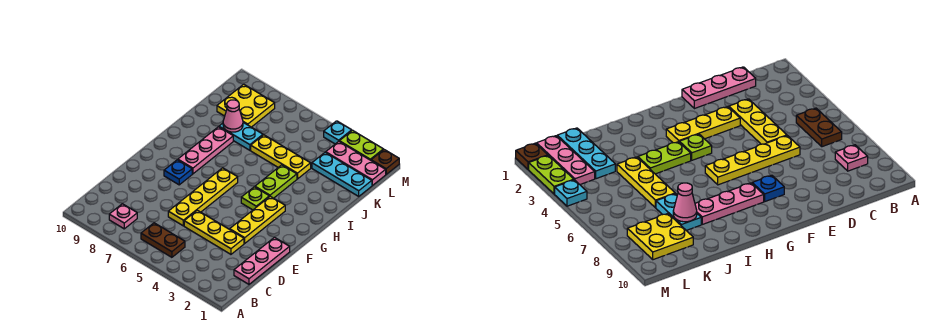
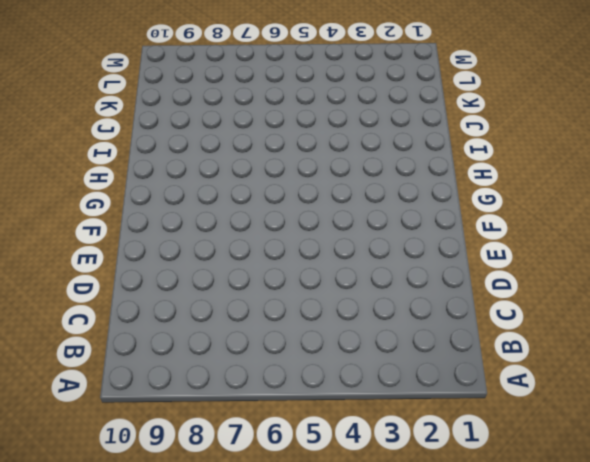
none -> brown 1x2 plate [141,223,185,257]
none -> pink 1x1 plate [109,204,137,229]
none -> pink 1x3 plate [234,238,290,284]

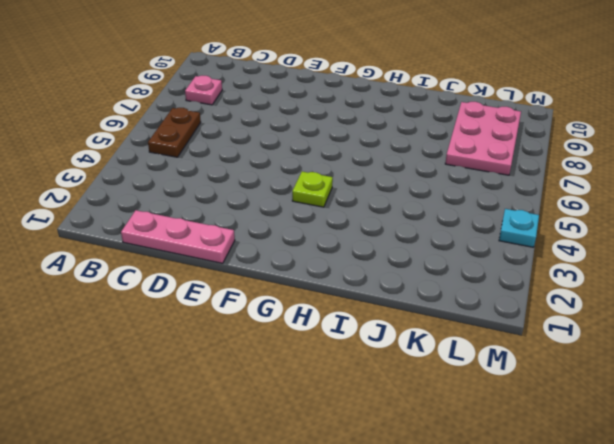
pink 2x3 plate [445,102,521,175] -> yellow 2x2 plate [217,84,275,127]
none -> yellow 1x3 plate [184,210,244,254]
none -> yellow 1x4 plate [168,168,238,226]
none -> yellow 1x3 plate [230,196,285,243]

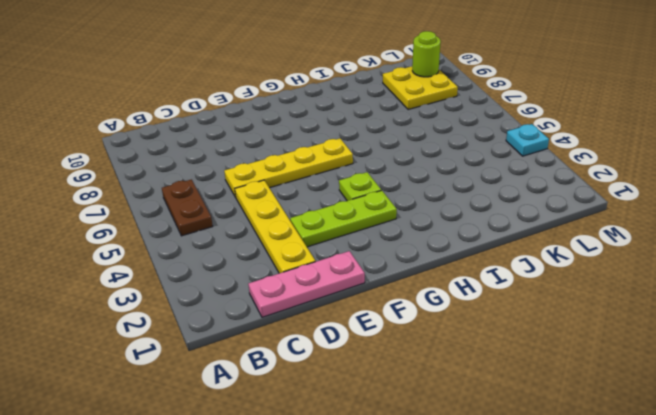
yellow 1x4 plate [235,180,315,273] -> yellow 1x3 plate [184,210,244,254]
lime 1x3 plate [290,190,397,247] -> yellow 1x3 plate [230,196,285,243]
lime 1x1 round brick [412,31,441,77] -> none
none -> pink 1x1 plate [109,204,137,229]
none -> blue 1x1 plate [164,160,192,185]
none -> pink 1x3 plate [178,127,233,174]

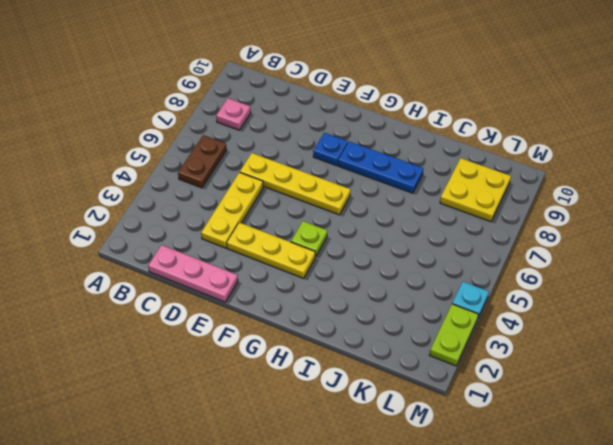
blue 1x3 plate [338,142,423,193] -> pink 1x3 plate [178,127,233,174]
none -> lime 1x2 plate [255,165,297,198]
none -> yellow 1x3 plate [251,135,311,179]
none -> cyan 1x2 plate [219,123,263,150]

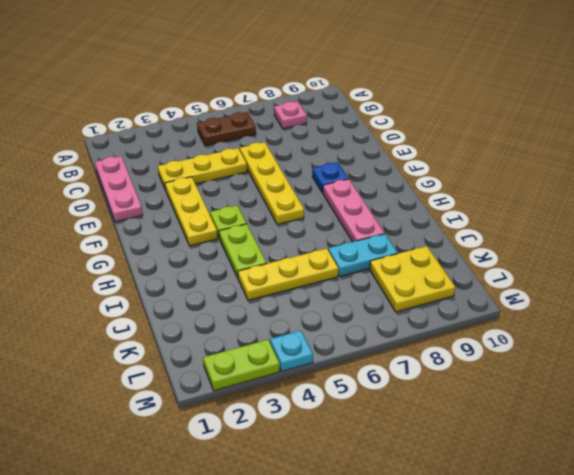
none -> cyan 1x3 plate [312,152,372,196]
none -> pink 1x3 plate [326,141,386,185]
none -> brown 1x1 plate [371,150,399,174]

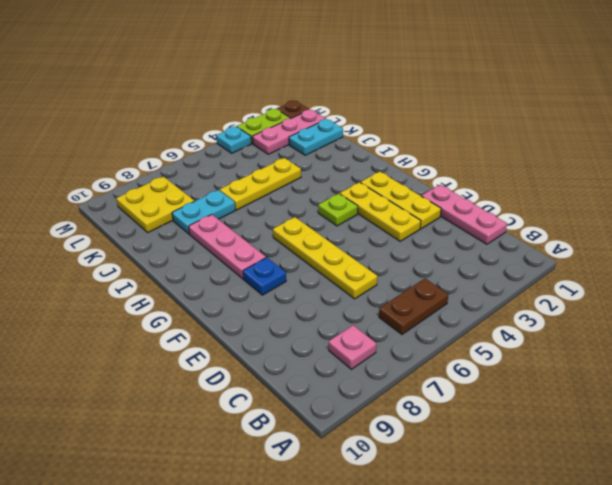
yellow 1x3 plate [361,172,441,229] -> yellow 1x3 plate turned to [184,210,244,254]
cyan 1x2 plate [289,119,343,155] -> cyan 1x3 plate [312,152,372,196]
none -> lime 1x2 plate [255,165,297,198]
none -> pink 1x1 cone [223,100,243,132]

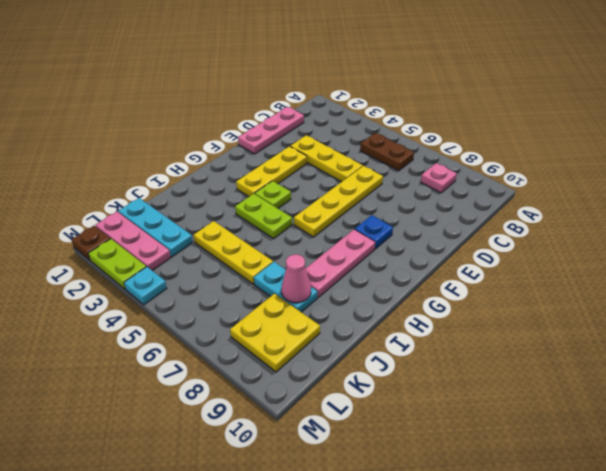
lime 1x2 plate [235,194,292,239] -> lime 1x2 plate turned to [255,165,297,198]

